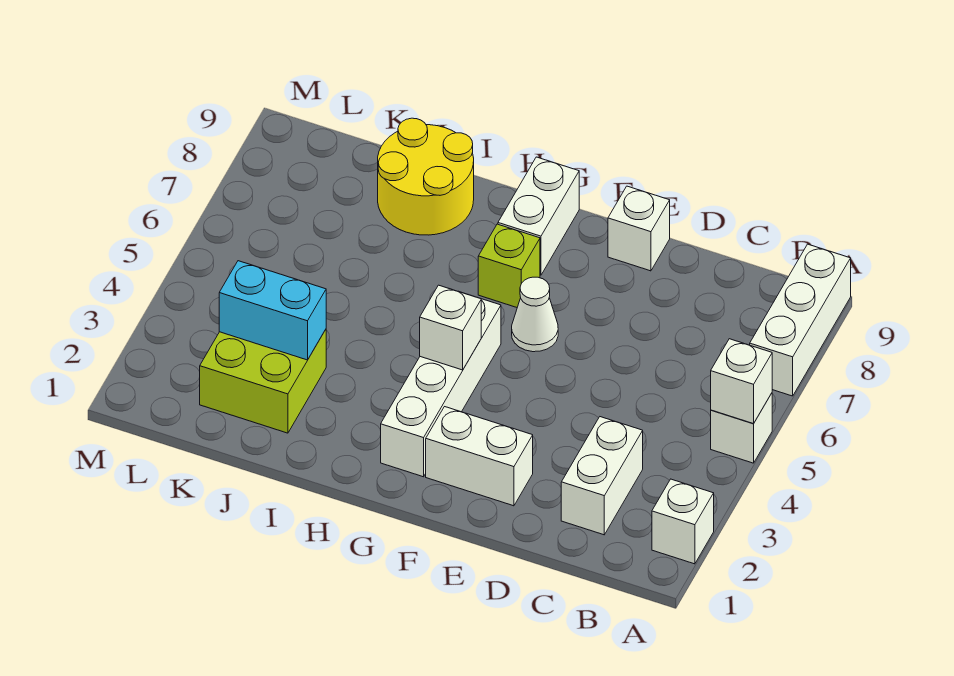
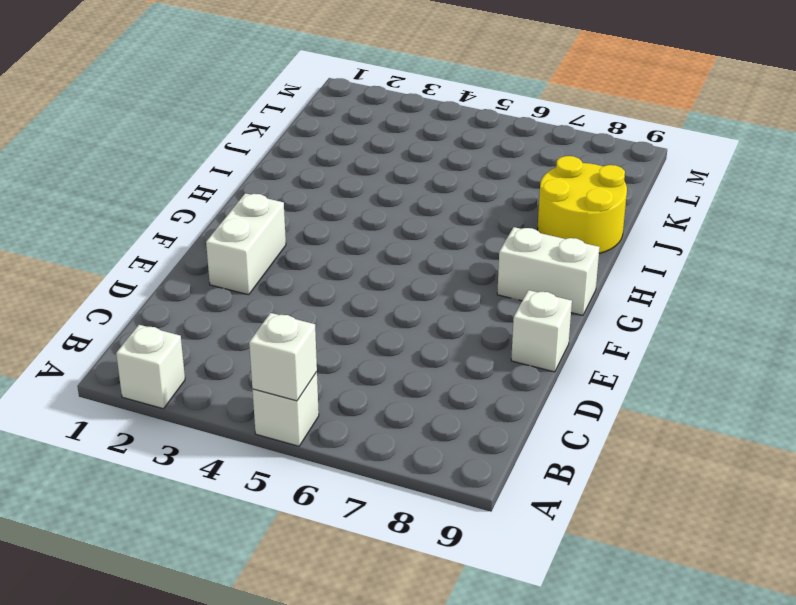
none -> white 1x3 brick [750,244,851,396]
none -> white 1x2 brick [561,417,643,535]
none -> white 1x1 cone [512,277,558,352]

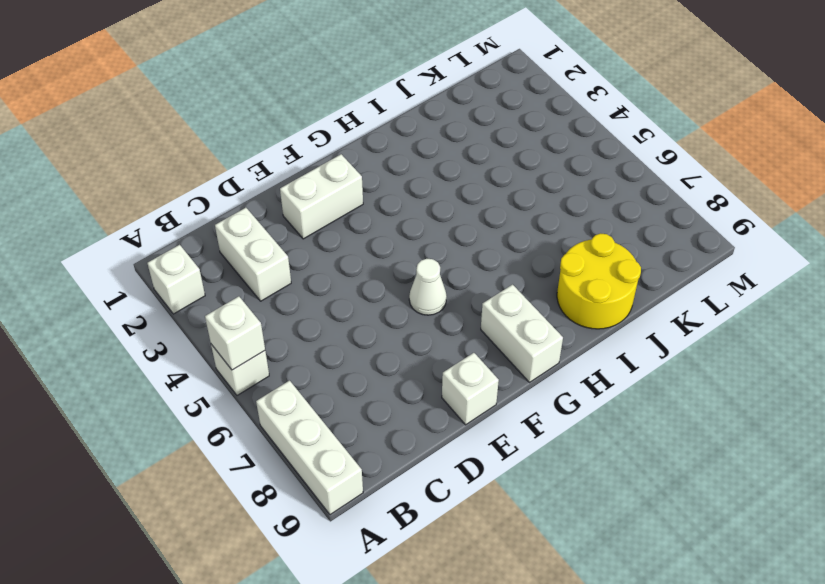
none -> white 1x4 brick [381,291,501,477]
none -> lime 1x1 brick [478,224,540,307]
none -> lime 2x2 brick [200,330,326,433]

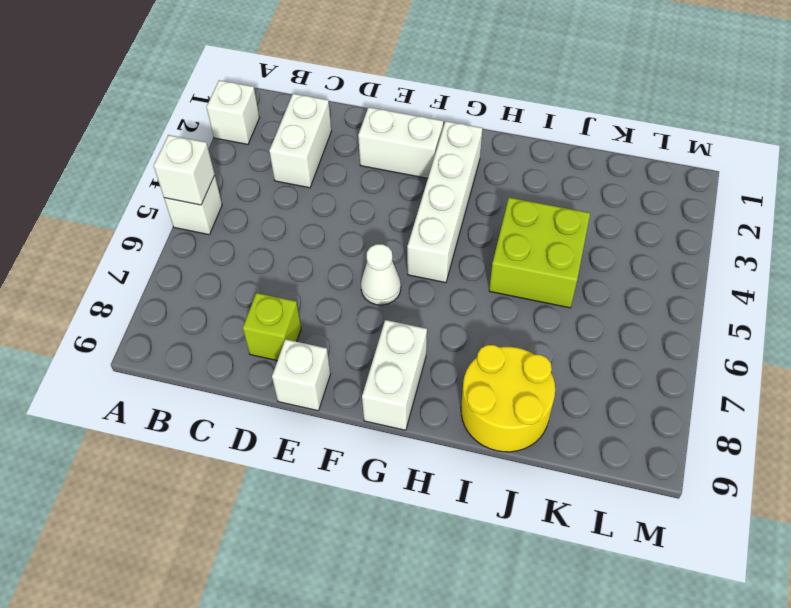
lime 1x1 brick [243,293,301,361] -> lime 1x1 brick moved to [478,224,540,307]
lime 2x2 brick [489,198,590,308] -> lime 2x2 brick moved to [200,330,326,433]
none -> white 1x3 brick [750,244,851,396]
none -> white 1x1 brick [420,285,481,370]
none -> cyan 1x2 brick [219,261,326,360]

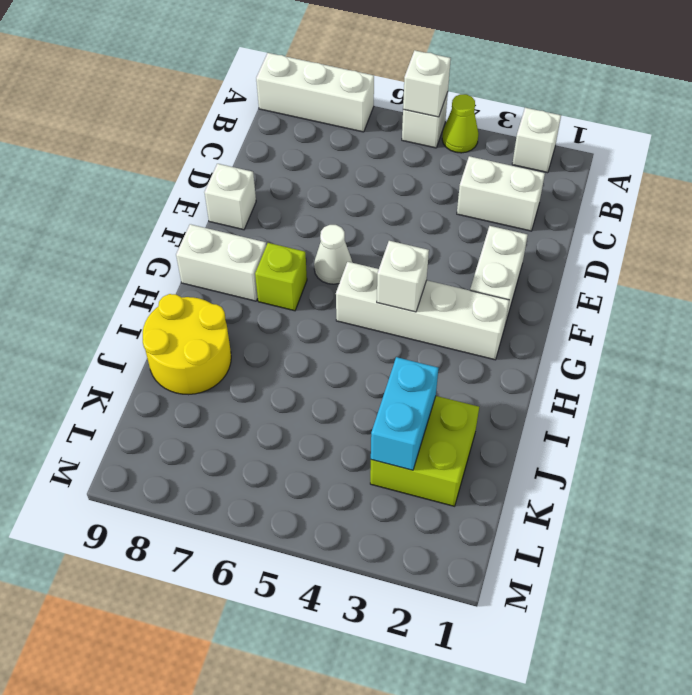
lime 1x1 cone [442,94,479,153] -> none

